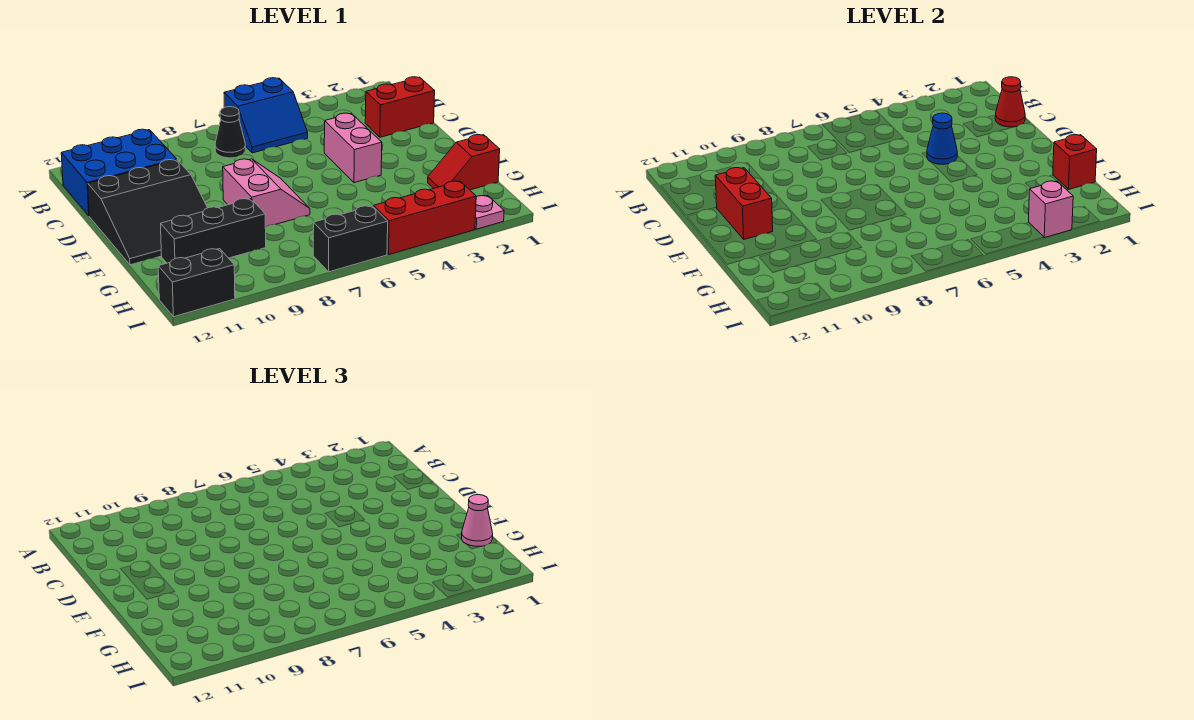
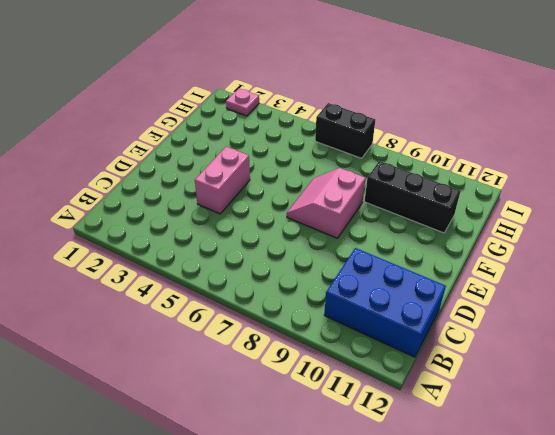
none -> blue 2x2 slope [224,78,308,153]
none -> black 1x1 cone [215,107,245,158]
none -> red 1x2 brick [365,77,435,137]

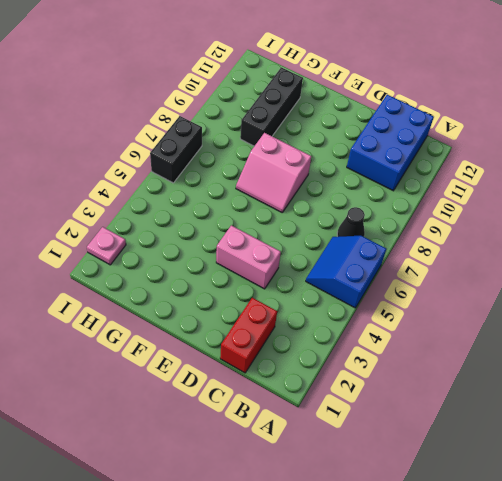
none -> black 3x3 slope [88,160,207,265]
none -> red 1x2 slope [428,135,500,190]
none -> red 1x3 brick [374,181,476,255]

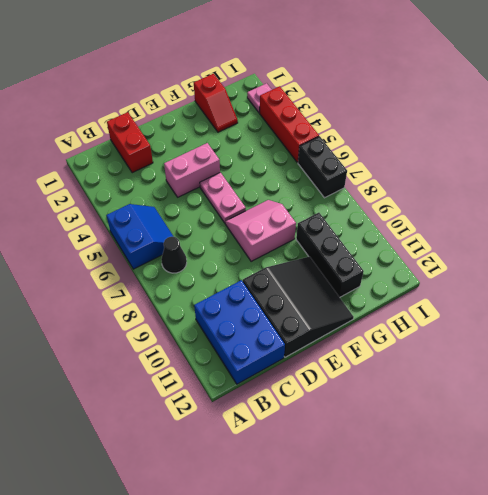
pink 1x2 plate [200,172,246,223] -> none
none -> black 1x2 brick [158,249,235,317]
none -> red 1x1 cone [995,77,1025,127]
none -> blue 1x1 cone [927,113,957,164]

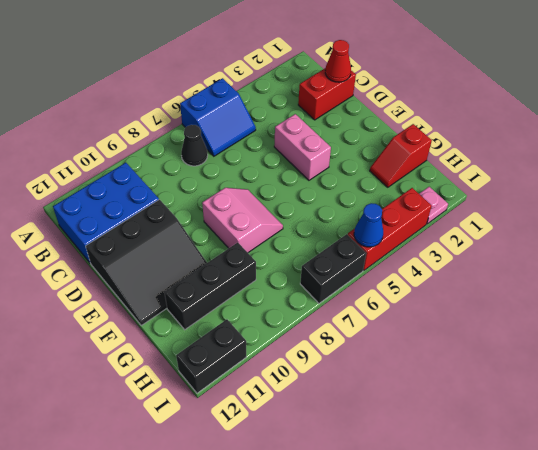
blue 1x1 cone [354,203,383,247] -> blue 1x1 cone moved to [927,113,957,164]
none -> red 1x2 brick [715,168,773,239]
none -> red 1x1 brick [1053,135,1097,189]
none -> pink 1x1 brick [1029,181,1073,238]

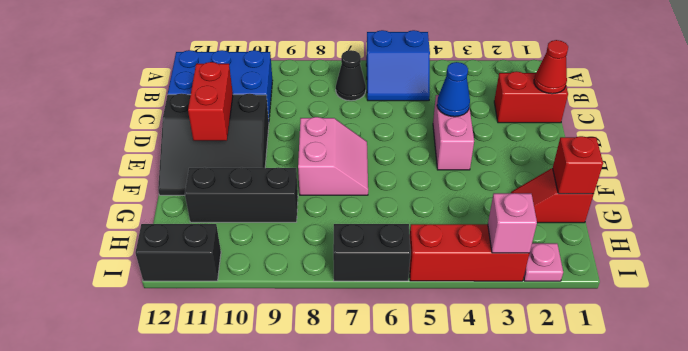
none -> pink 1x1 cone [462,495,493,546]

